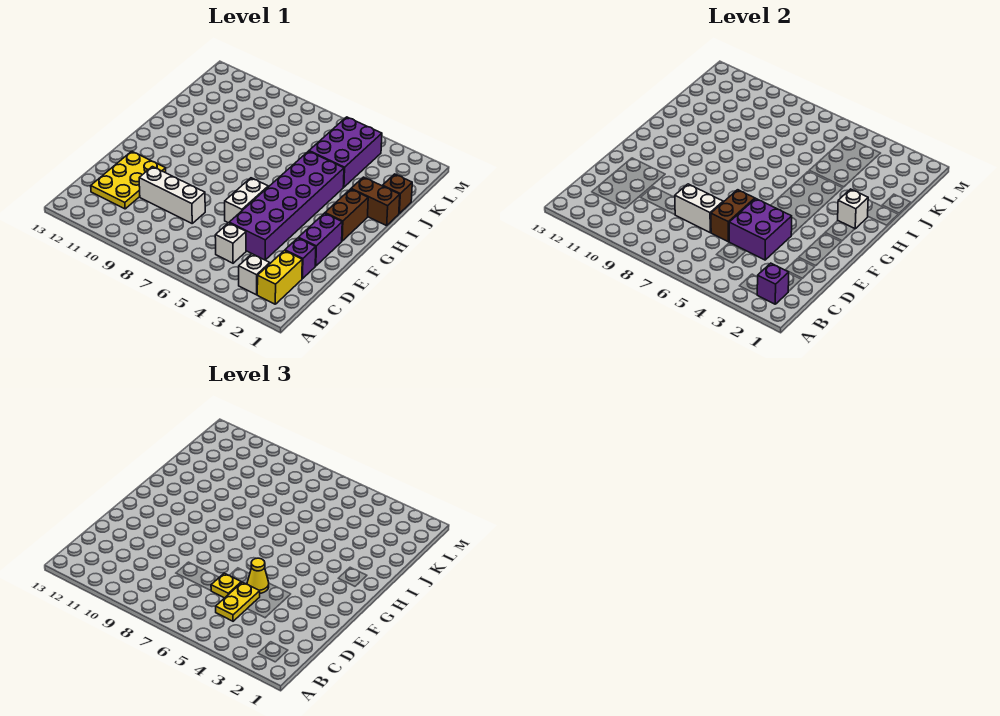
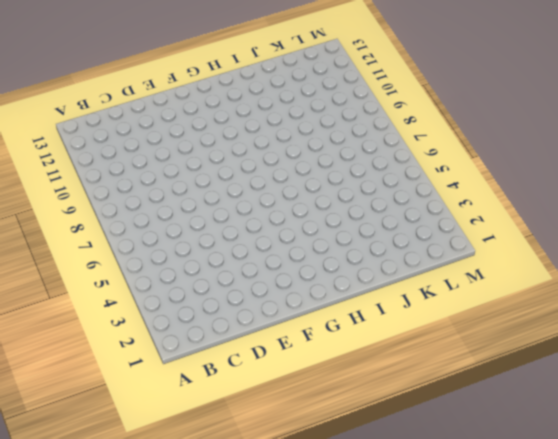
none -> yellow 1x2 brick [257,251,302,304]
none -> white 1x1 brick [239,254,270,295]
none -> white 1x1 brick [215,223,246,263]

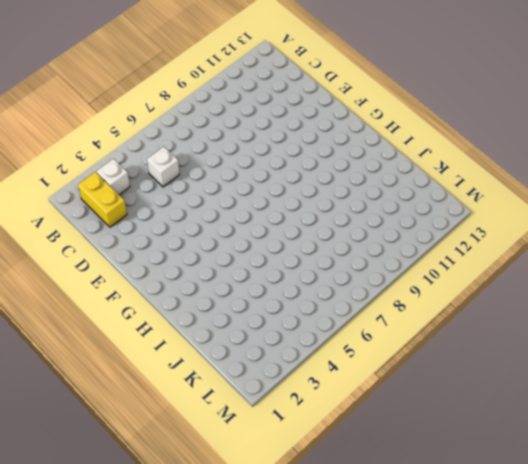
none -> yellow 2x3 plate [91,151,166,209]
none -> purple 1x1 brick [285,238,316,279]
none -> purple 2x6 brick [229,151,344,260]

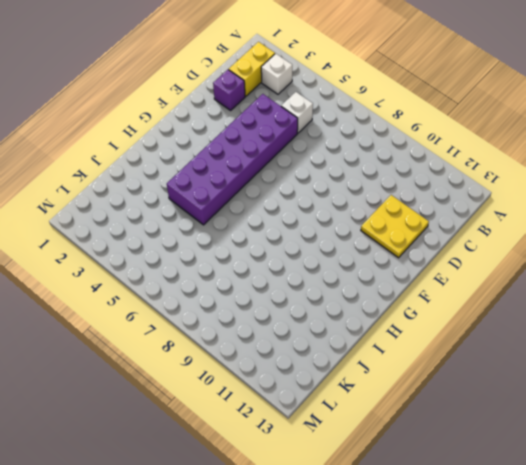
yellow 2x2 plate [361,195,429,258] -> yellow 2x3 plate [91,151,166,209]
none -> white 1x3 brick [139,167,205,223]
none -> purple 1x2 brick [298,213,342,266]
none -> white 1x2 brick [225,178,268,223]

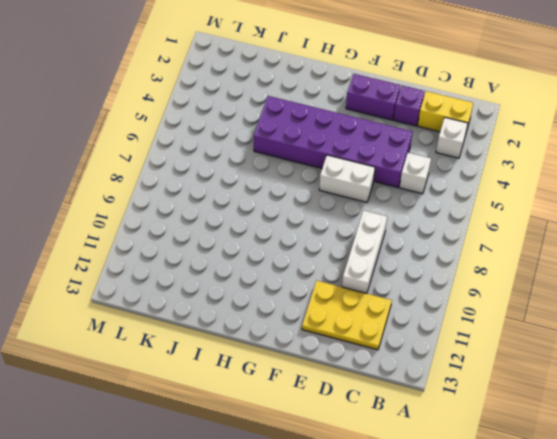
none -> brown 1x2 brick [325,189,368,241]
none -> brown 1x2 brick [351,177,400,226]
none -> brown 1x1 brick [383,174,412,213]

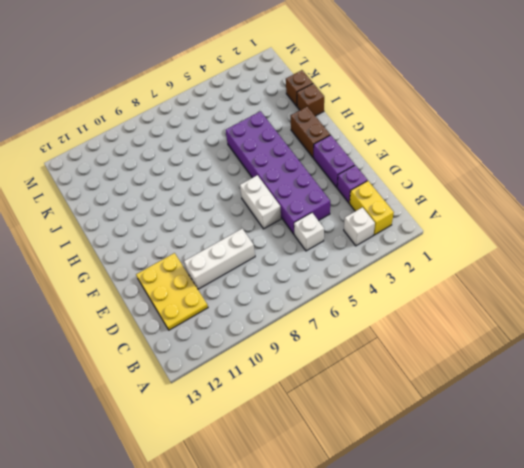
brown 1x1 brick [297,84,324,116] -> brown 1x2 brick [351,177,400,226]
none -> purple 2x3 brick [309,117,382,187]
none -> purple 1x1 brick [757,263,789,304]
none -> purple 2x2 brick [729,199,792,260]

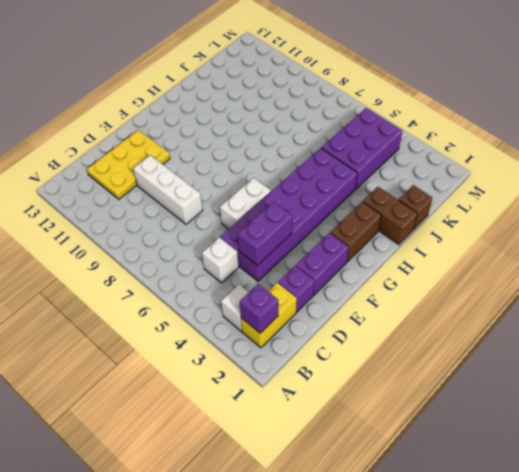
purple 1x2 brick [238,202,292,265] -> purple 2x2 brick [729,199,792,260]
none -> brown 1x2 brick [711,190,755,242]
none -> white 1x2 brick [675,184,723,232]
none -> white 1x1 brick [838,189,868,229]

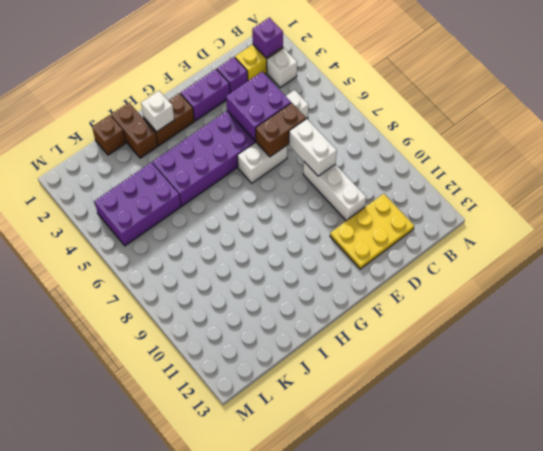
none -> yellow 1x2 plate [216,582,260,621]
none -> yellow 1x1 plate [211,573,241,598]
none -> yellow 1x1 cone [247,558,269,593]

